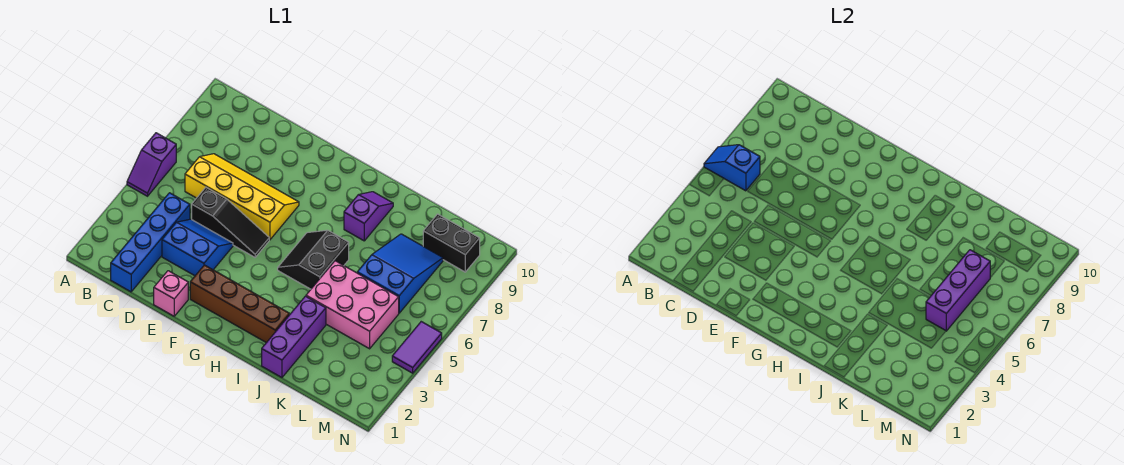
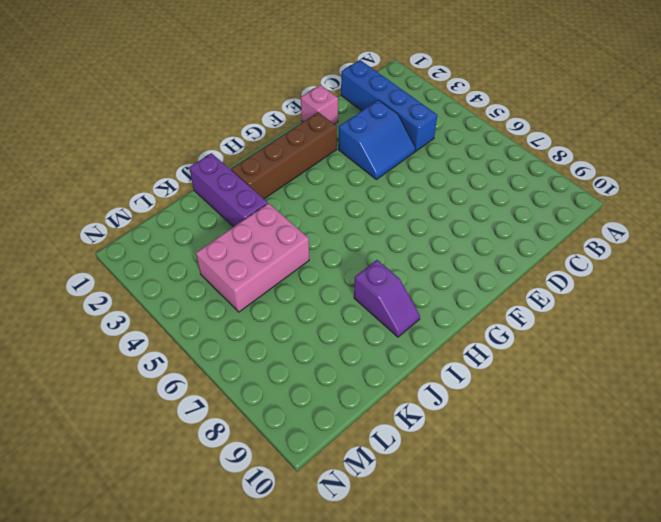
none -> purple 1x2 slope [127,133,176,196]
none -> yellow 2x4 slope [185,154,299,240]
none -> black 1x3 slope [192,187,269,257]

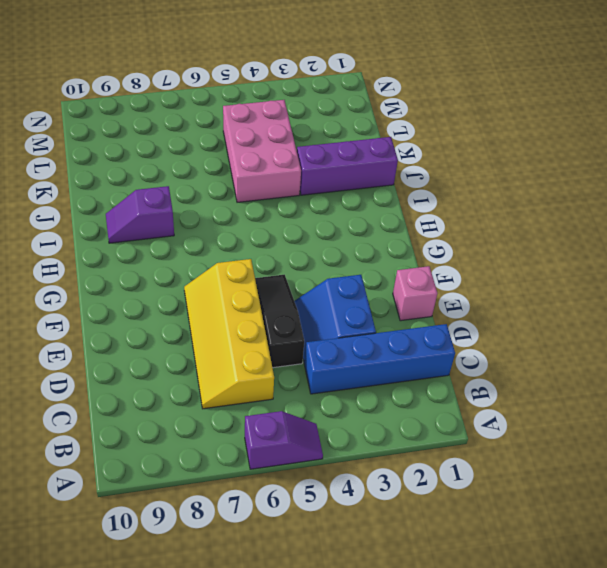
none -> brown 1x4 brick [190,265,289,343]
none -> black 2x2 slope [278,230,349,289]
none -> blue 2x3 slope [357,234,443,313]

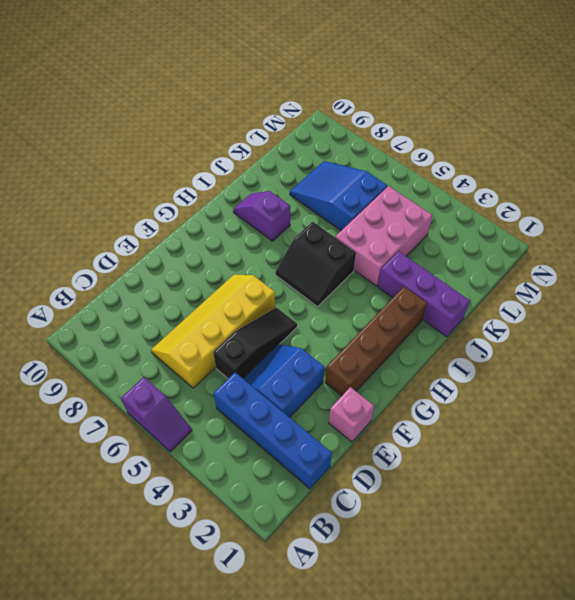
none -> black 1x2 brick [423,214,480,272]
none -> purple 1x2 tile [392,322,442,373]
none -> blue 1x2 slope [704,145,760,191]

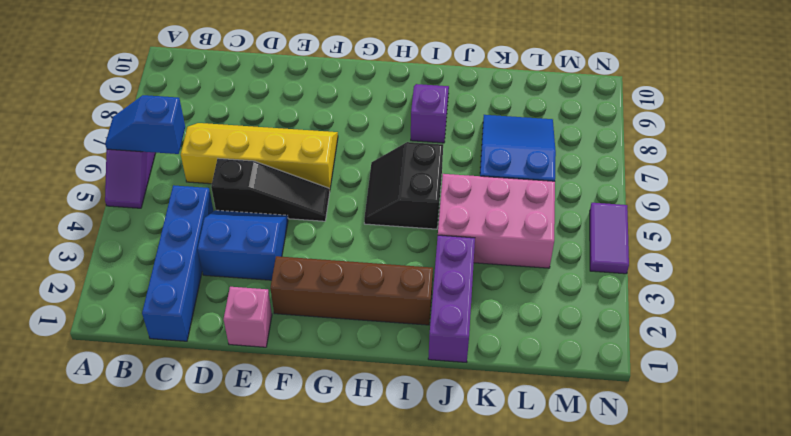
none -> black 1x2 brick [423,214,480,272]
none -> purple 1x3 brick [926,250,990,331]

